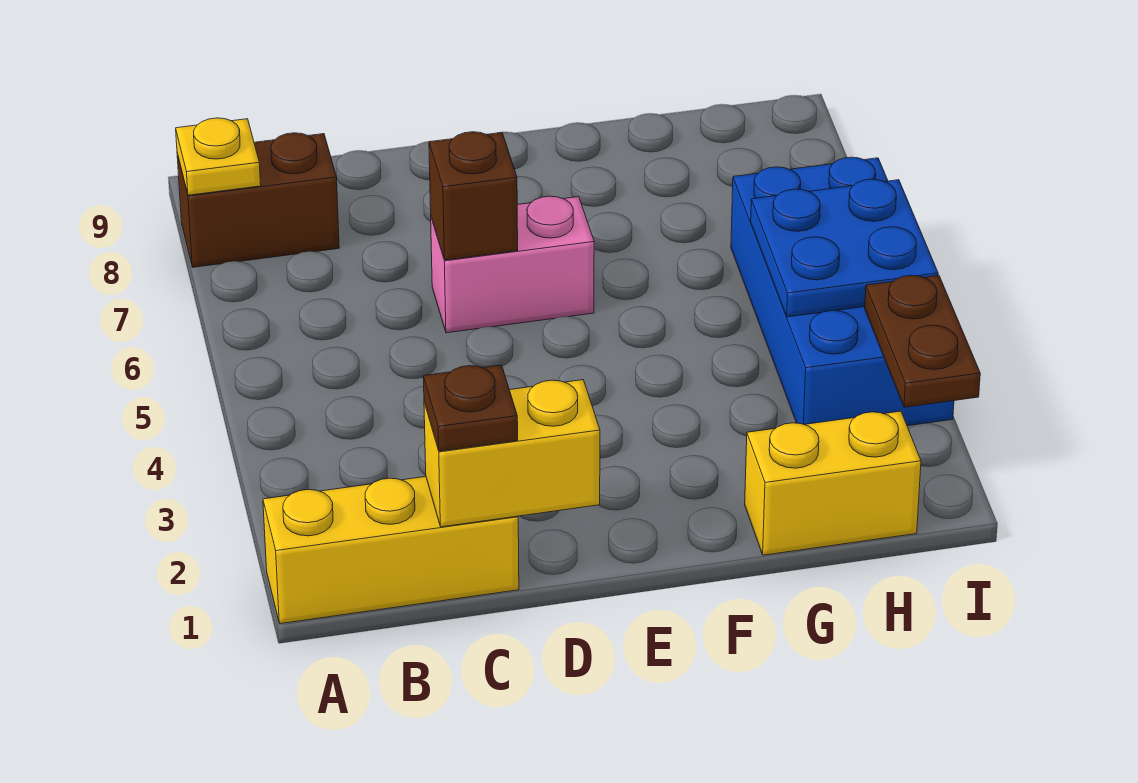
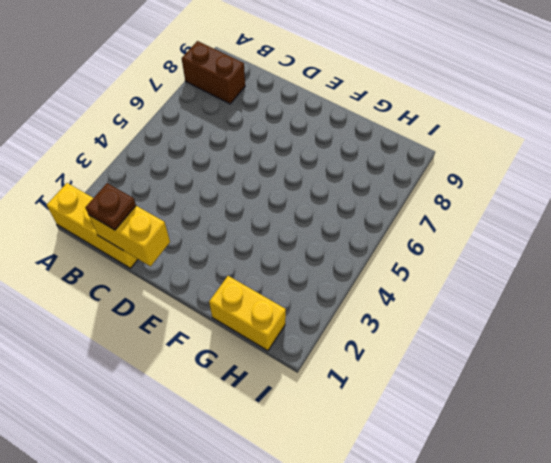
none -> pink 1x2 brick [431,196,594,333]
none -> blue 2x4 brick [731,157,954,426]

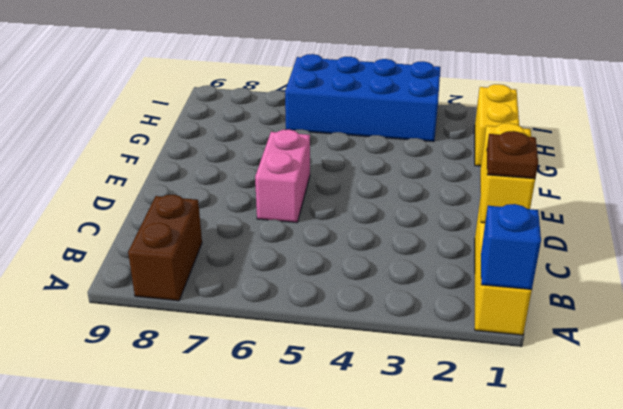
blue 1x1 brick [481,204,541,290] -> none
none -> yellow 1x1 plate [176,118,261,195]
none -> brown 1x1 brick [429,132,518,260]

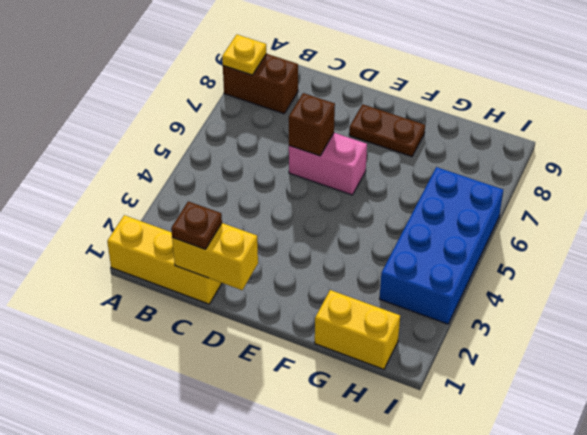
brown 1x2 plate [349,104,425,157] -> brown 1x2 plate turned to [865,275,980,407]
none -> blue 2x2 plate [751,179,938,317]

